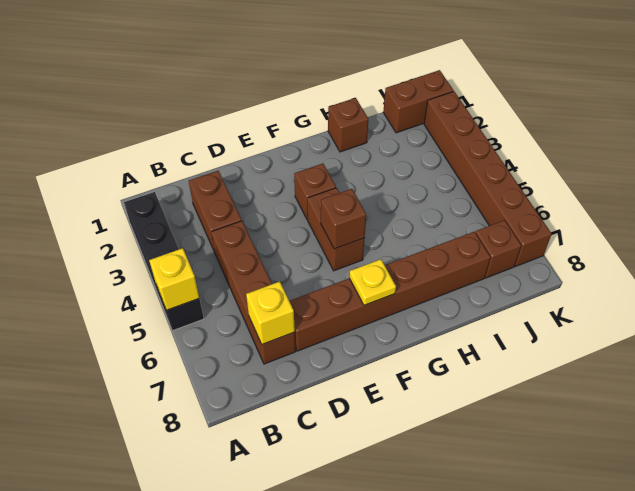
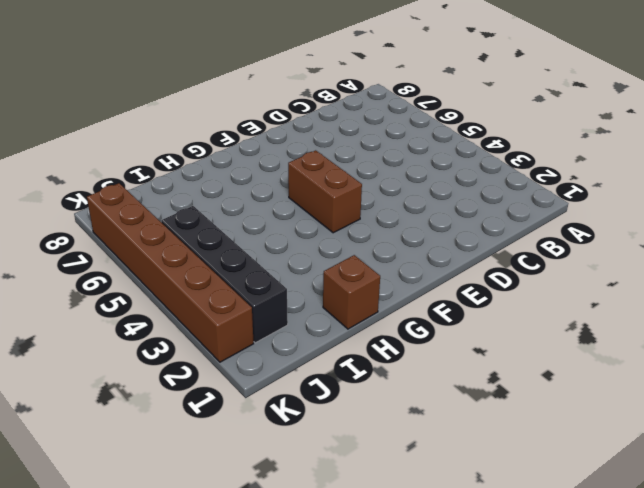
black 1x4 brick [161,206,288,343] -> black 1x4 brick moved to [124,192,204,331]
none -> brown 1x2 brick [189,171,242,252]
none -> brown 1x4 brick [211,221,296,364]
none -> brown 1x6 brick [289,232,490,351]

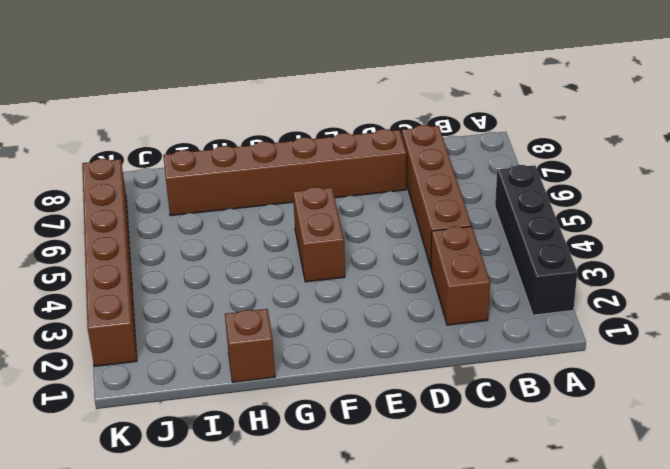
none -> brown 1x1 brick [294,164,336,219]
none -> brown 1x2 brick [383,70,453,133]
none -> brown 1x1 brick [476,220,521,278]

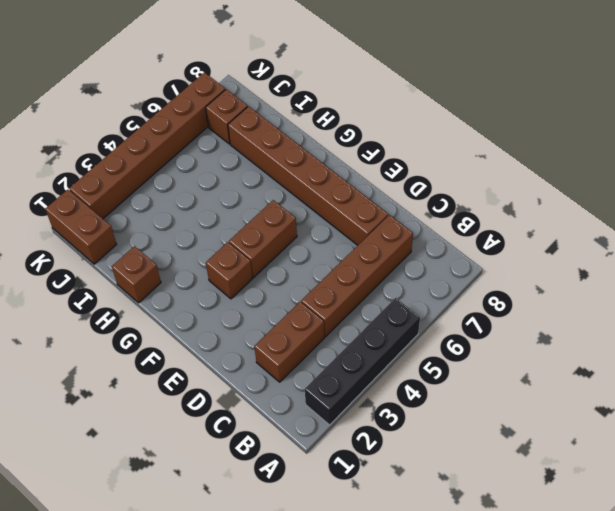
none -> yellow 1x1 brick [149,248,199,310]
none -> yellow 1x1 brick [246,281,295,344]
none -> brown 1x1 brick [321,189,366,249]

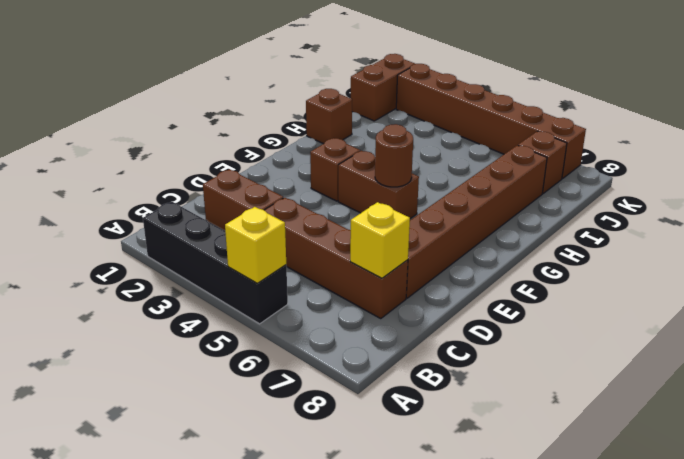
brown 1x1 round brick [375,124,413,187] -> brown 1x1 brick [321,189,366,249]
none -> yellow 1x1 plate [349,259,396,305]

